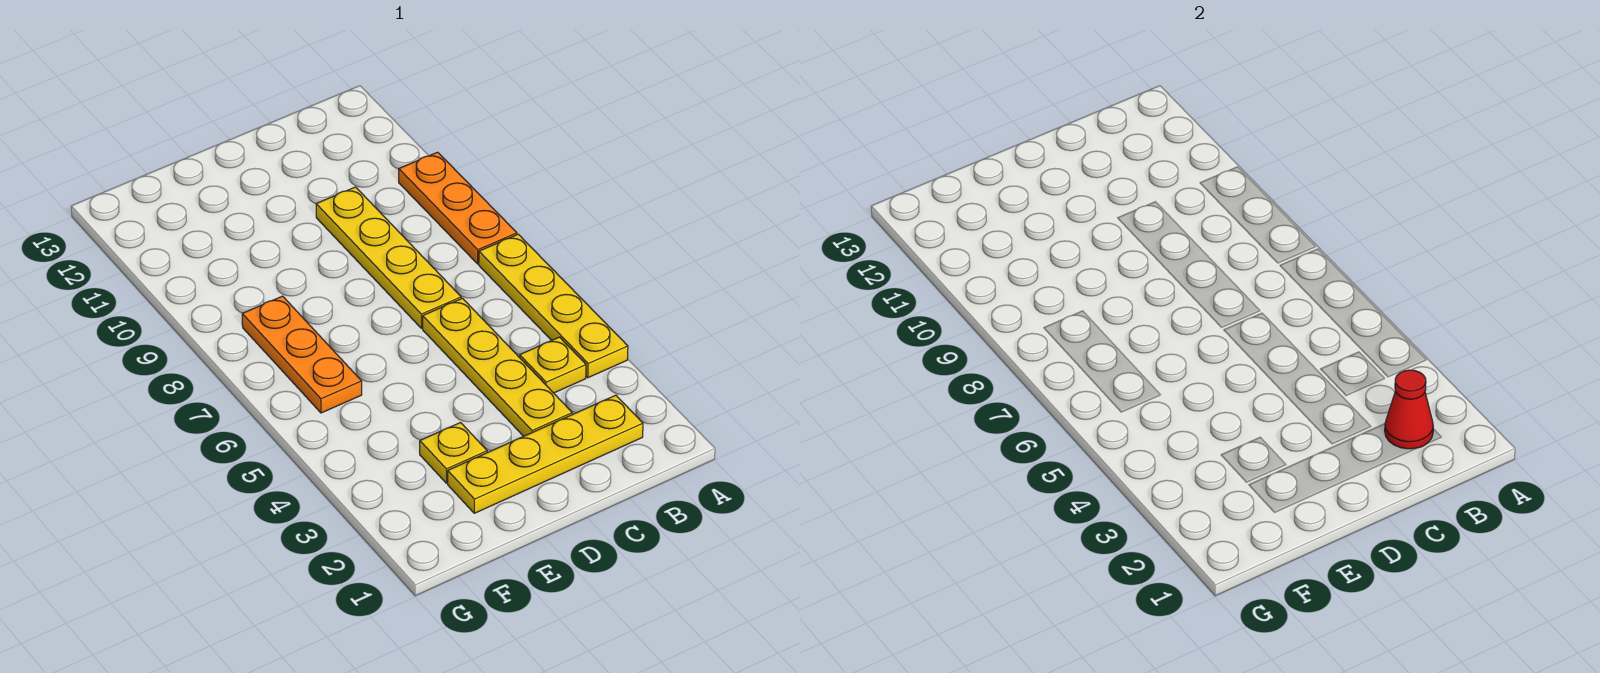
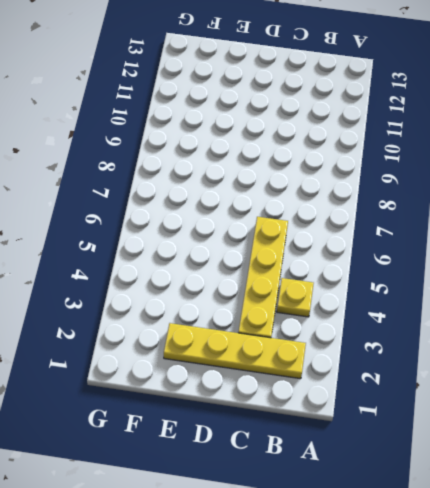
none -> yellow 1x4 plate [479,234,628,378]
none -> orange 1x3 plate [399,152,517,264]

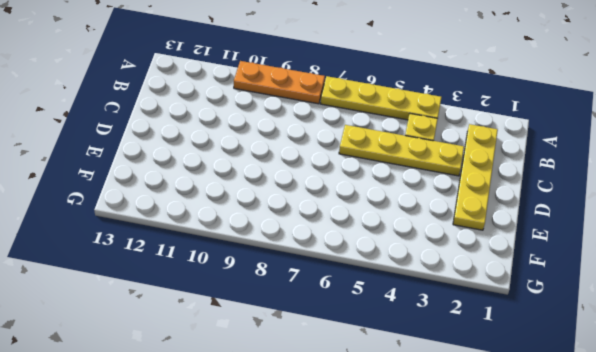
none -> yellow 1x4 plate [316,187,461,328]
none -> yellow 1x1 plate [420,423,487,483]

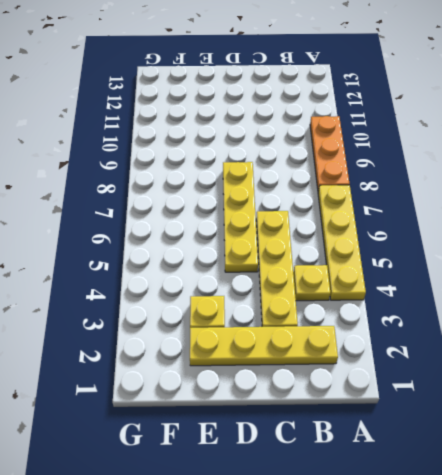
yellow 1x4 plate [223,162,258,272] -> yellow 1x4 plate moved to [316,187,461,328]
none -> orange 1x3 plate [242,296,362,413]
none -> red 1x1 cone [1385,370,1433,449]

